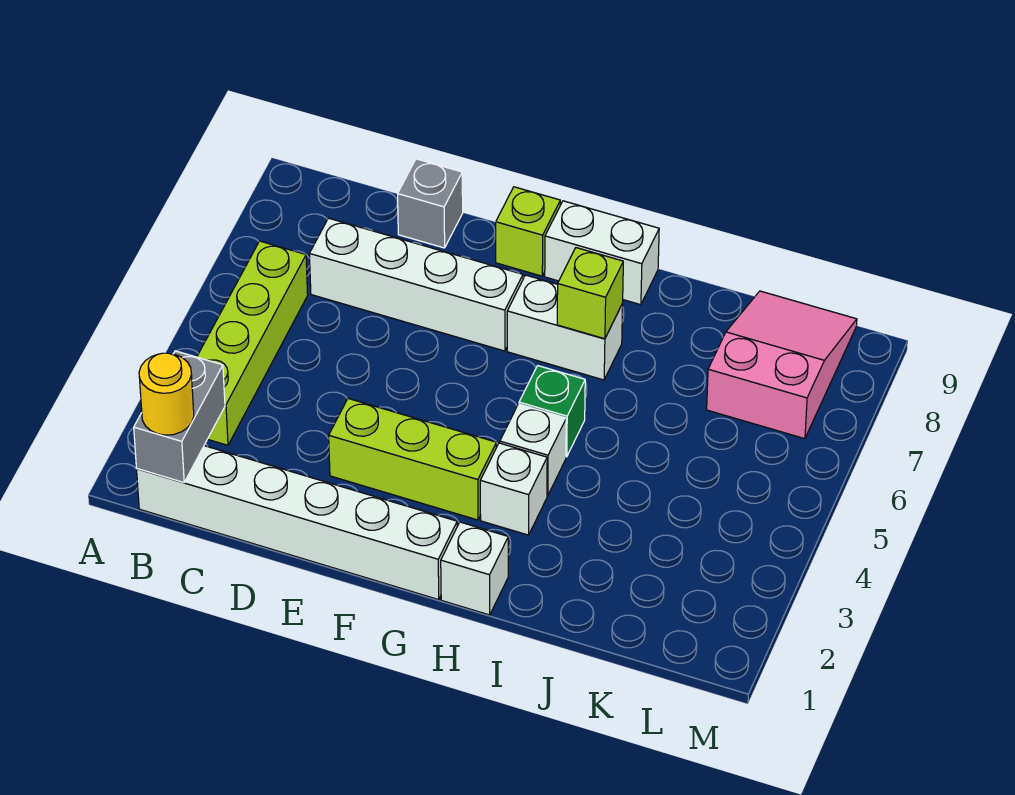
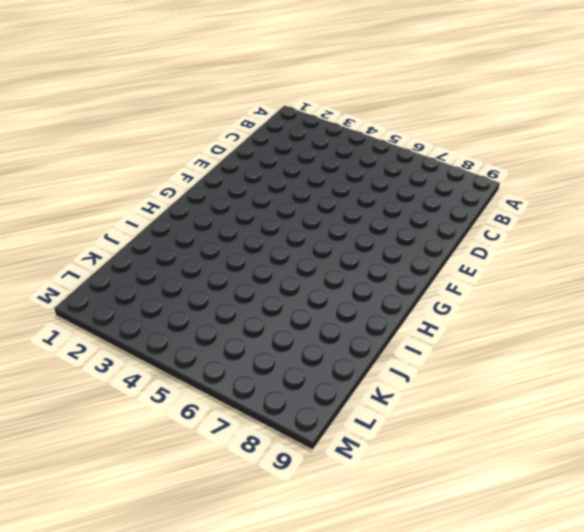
none -> white 1x6 brick [137,446,457,600]
none -> lime 1x4 brick [197,241,308,445]
none -> white 1x4 brick [309,218,523,351]

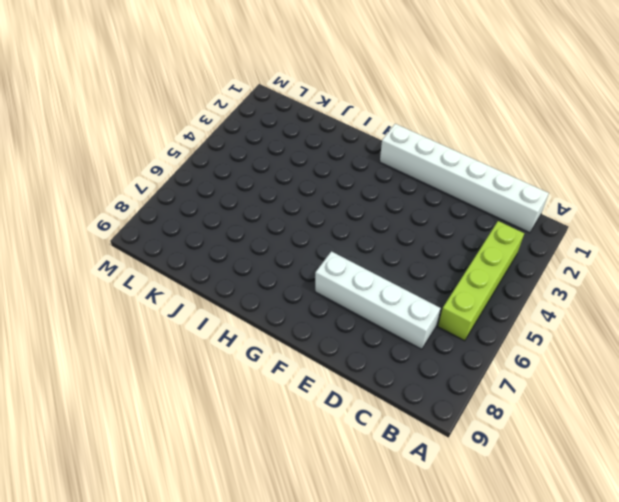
none -> grey 1x1 brick [398,159,463,248]
none -> lime 1x3 brick [329,398,496,520]
none -> lime 1x1 brick [496,187,560,276]

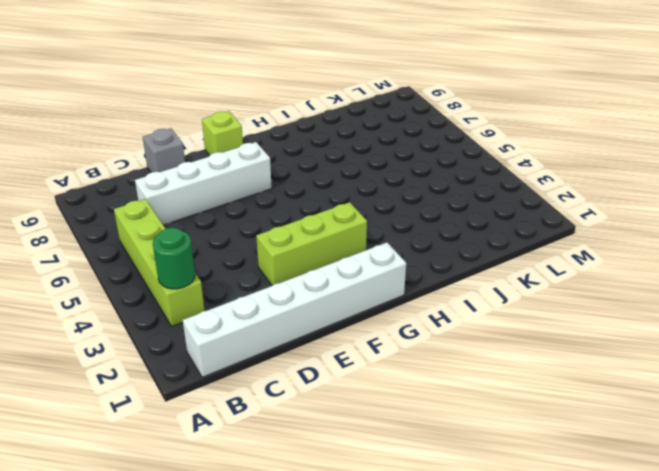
green 1x1 round brick [153,228,195,289] -> none
none -> white 1x2 brick [507,275,623,380]
none -> white 1x2 brick [545,201,659,305]
none -> white 1x1 brick [441,522,508,615]

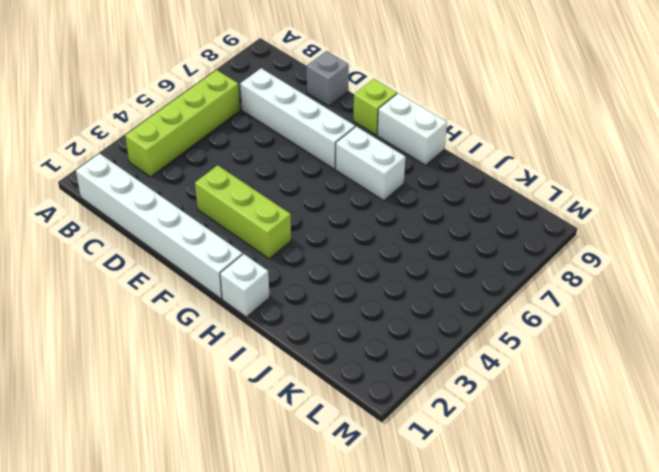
none -> white 1x1 brick [480,443,547,535]
none -> white 1x1 brick [500,404,566,496]
none -> green 1x1 brick [519,366,585,457]

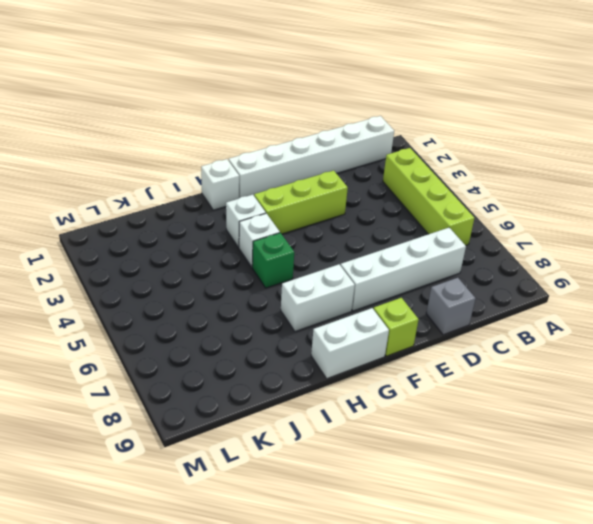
none -> pink 2x3 slope [707,291,857,439]
none -> grey 1x2 brick [134,351,225,482]
none -> lime 1x1 brick [557,248,623,339]

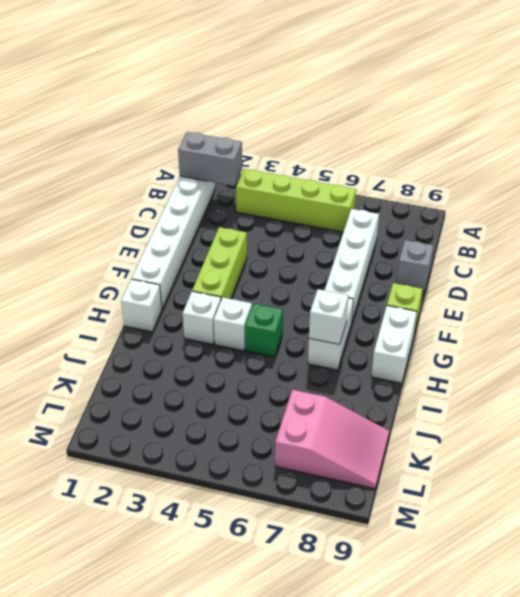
white 1x1 brick [309,289,348,344] -> lime 1x1 brick [557,248,623,339]
none -> yellow 1x1 round brick [139,353,194,435]

